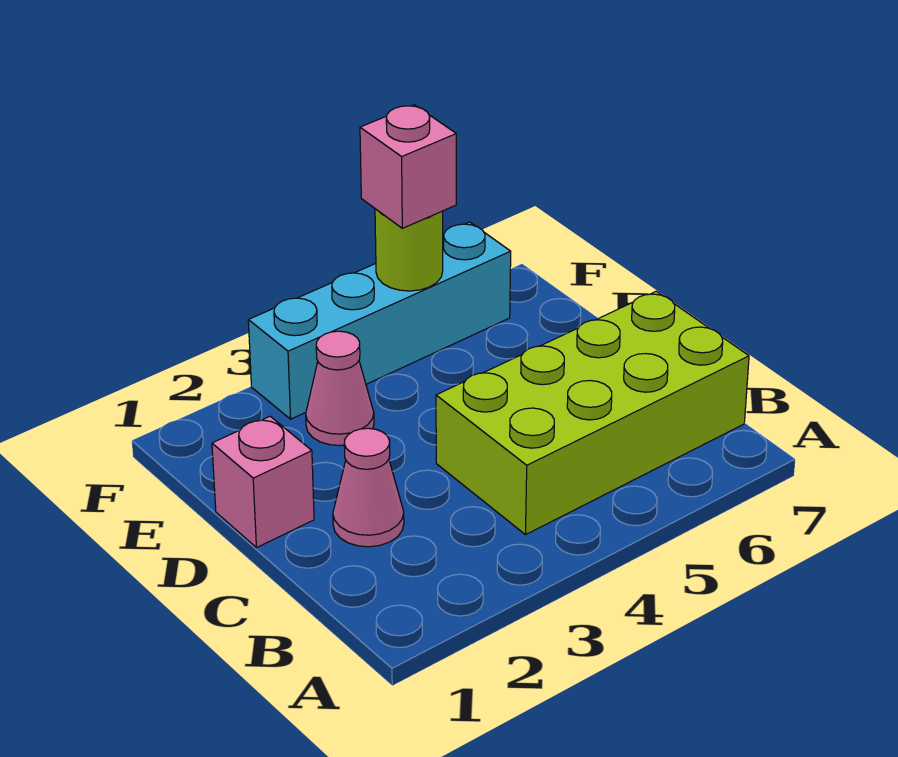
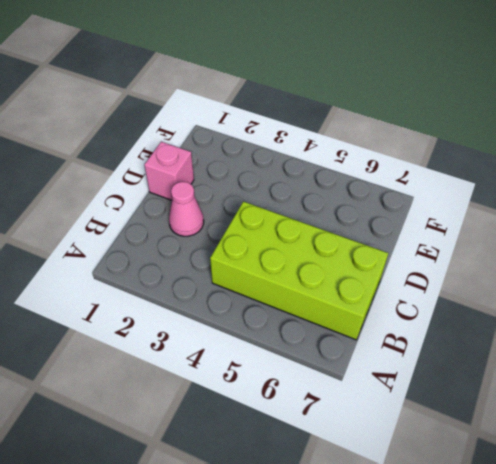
none -> pink 1x1 cone [306,331,374,446]
none -> cyan 1x4 brick [248,222,511,419]

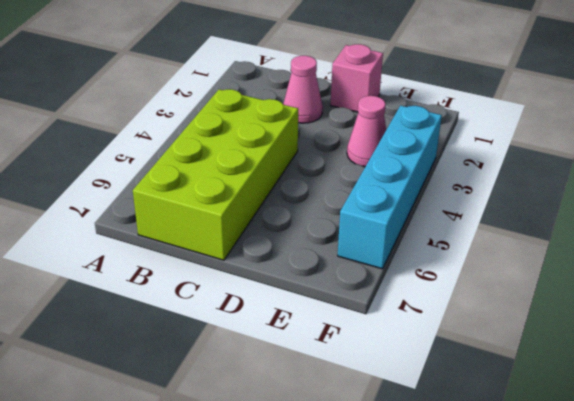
none -> lime 1x1 round brick [375,209,443,291]
none -> pink 1x1 brick [360,105,456,228]

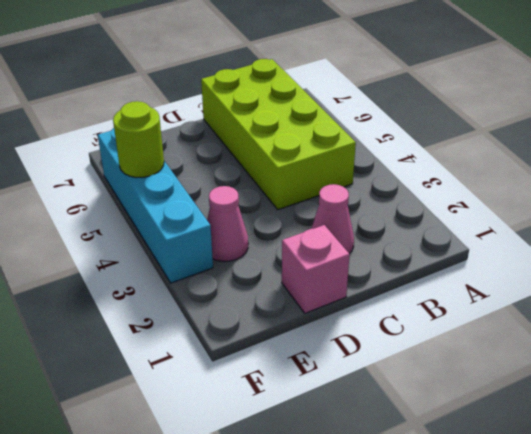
none -> pink 1x1 brick [360,105,456,228]

